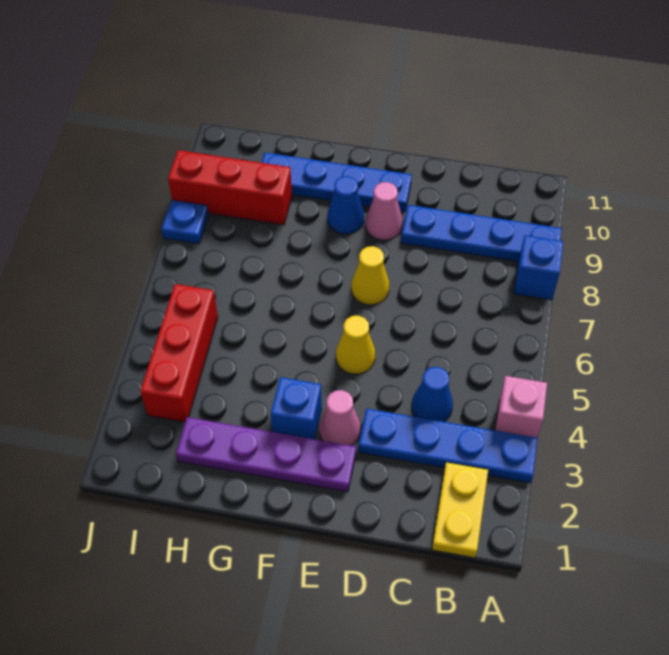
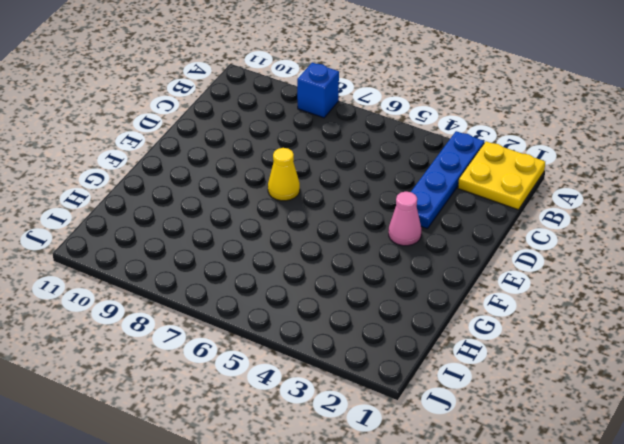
yellow 2x2 plate [458,141,545,210] -> yellow 1x2 plate [432,462,488,558]
none -> pink 1x1 brick [495,376,547,438]
none -> blue 1x4 plate [401,205,562,261]
none -> blue 1x1 cone [412,367,453,422]

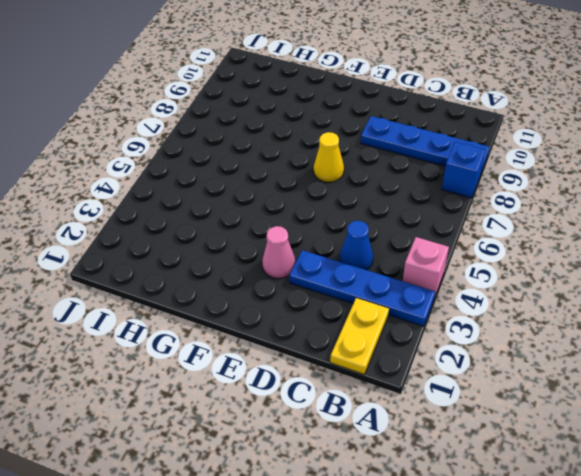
none -> purple 1x4 plate [176,417,356,492]
none -> yellow 1x1 cone [336,316,375,374]
none -> pink 1x1 cone [366,182,402,240]

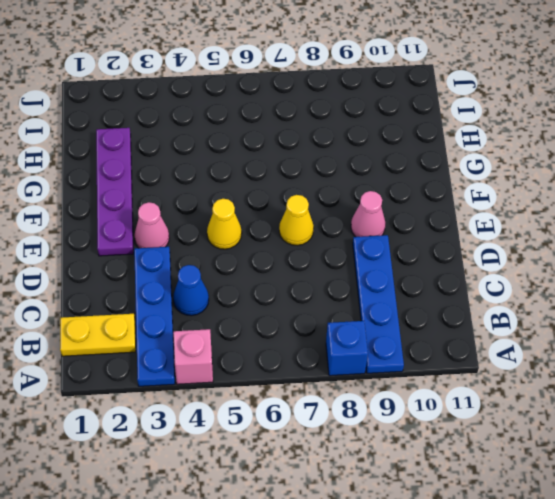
none -> blue 1x4 plate [261,152,412,212]
none -> blue 1x1 brick [271,377,322,439]
none -> blue 1x1 cone [327,176,364,234]

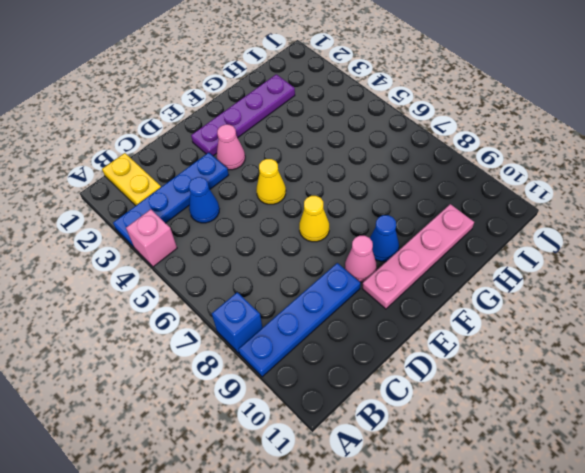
pink 1x4 plate [362,204,474,309] -> blue 1x4 plate [261,152,412,212]
none -> blue 1x1 brick [271,377,322,439]
none -> red 1x3 brick [168,150,292,225]
none -> red 1x3 brick [140,284,218,422]

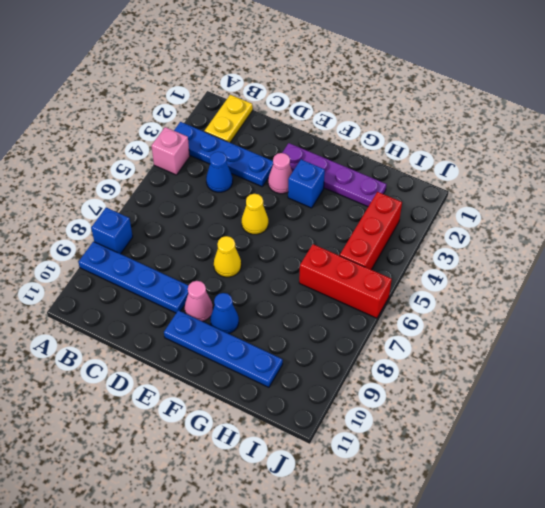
red 1x3 brick [299,244,392,318] -> red 1x3 brick moved to [168,150,292,225]
none -> blue 1x1 plate [161,200,208,244]

